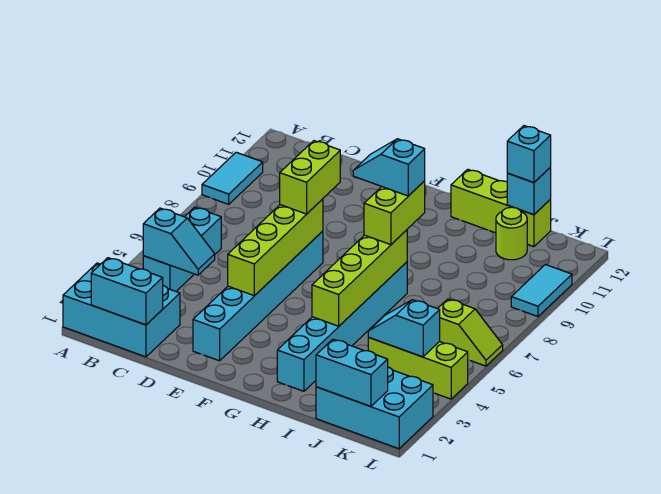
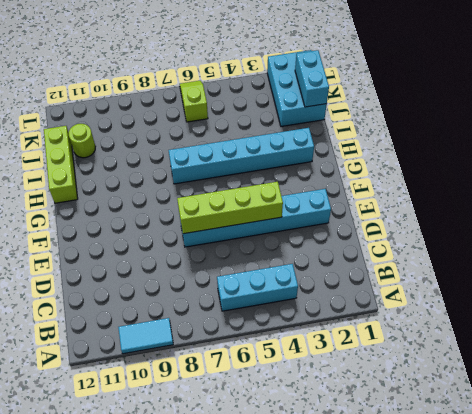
none -> cyan 2x3 brick [63,263,180,357]
none -> lime 1x3 brick [368,337,468,399]
none -> cyan 1x2 tile [511,265,572,317]

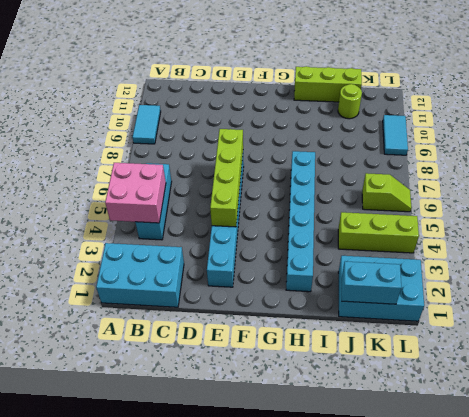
pink 2x2 brick [105,163,166,223] -> cyan 1x2 slope [143,208,215,275]
none -> cyan 1x2 brick [91,258,163,325]
none -> lime 1x4 brick [312,230,407,326]
none -> cyan 1x2 slope [368,300,440,357]

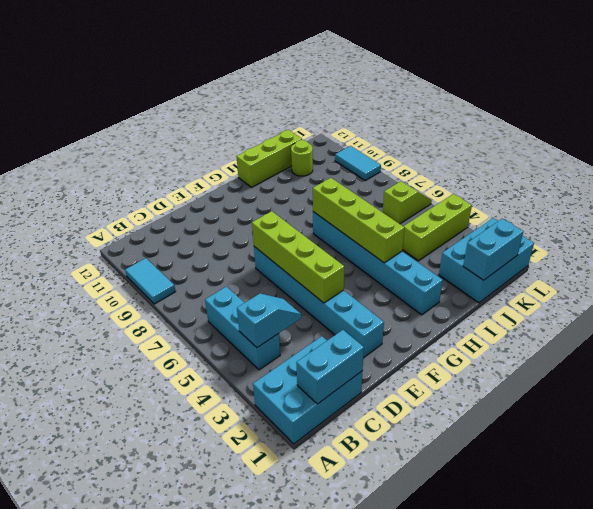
none -> cyan 1x2 slope [368,300,440,357]
none -> cyan 1x1 brick [507,168,551,215]
none -> lime 1x2 brick [280,141,340,214]

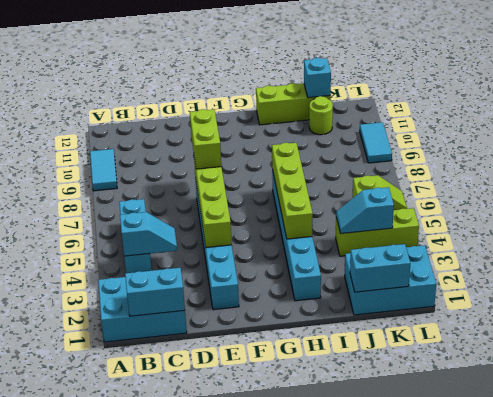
none -> lime 1x2 brick [364,181,425,245]
none -> cyan 1x1 brick [507,126,551,183]
none -> cyan 1x2 slope [353,139,425,196]

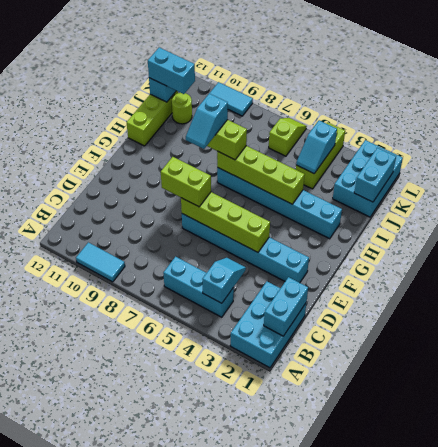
cyan 1x2 brick [148,47,195,94] -> cyan 1x1 brick [507,126,551,183]

